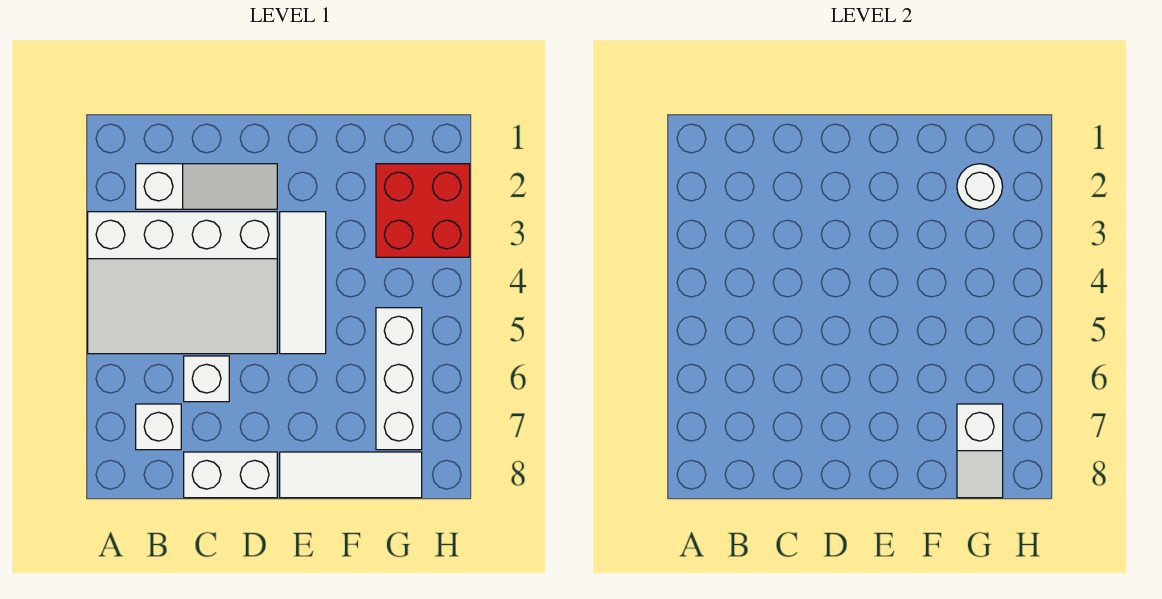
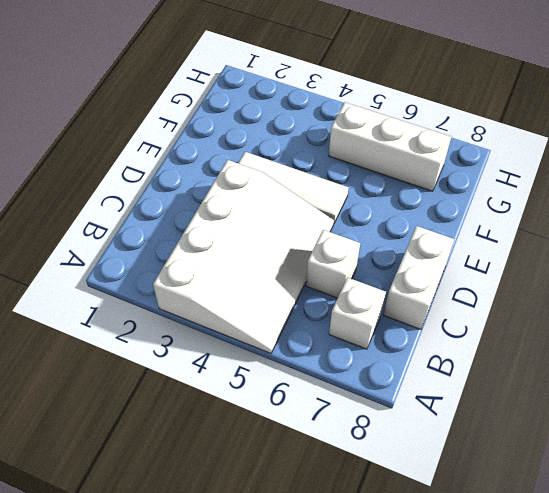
none -> white 1x3 slope [136,164,277,209]
none -> white 1x3 tile [280,452,422,498]

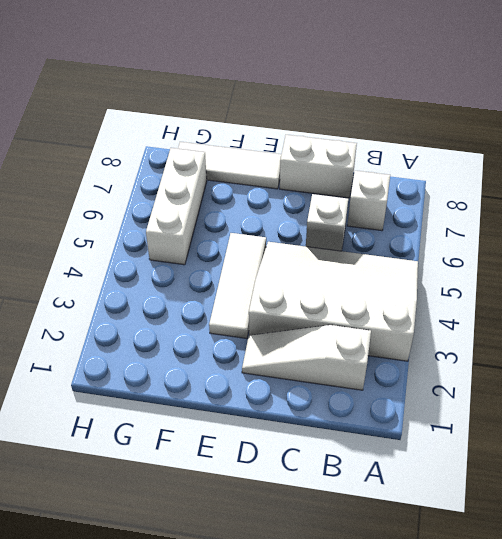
none -> red 2x2 brick [376,164,470,257]
none -> white 1x1 round brick [957,164,1003,209]

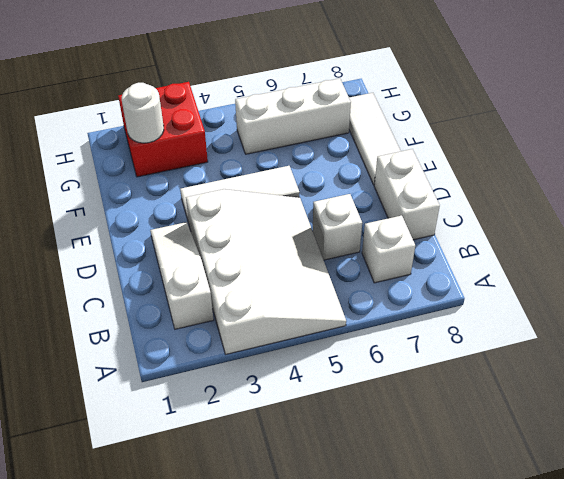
none -> white 1x2 slope [957,404,1003,498]

